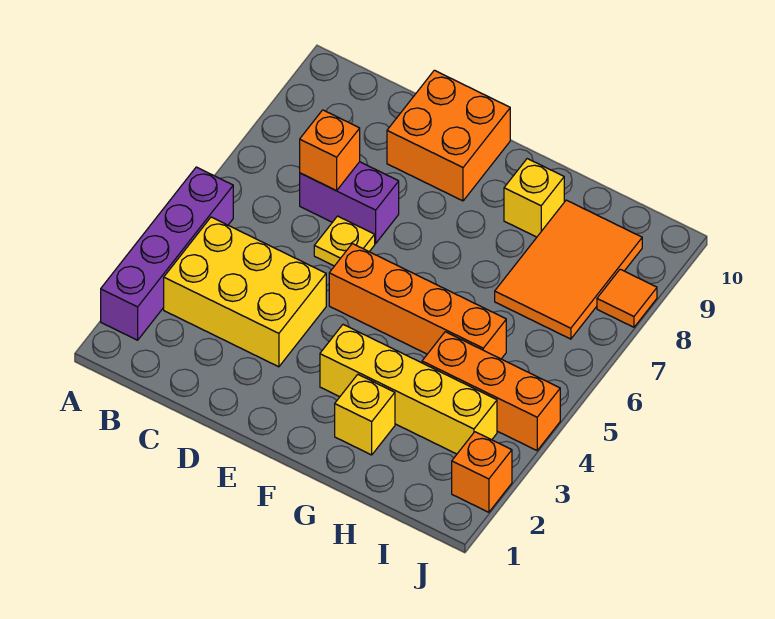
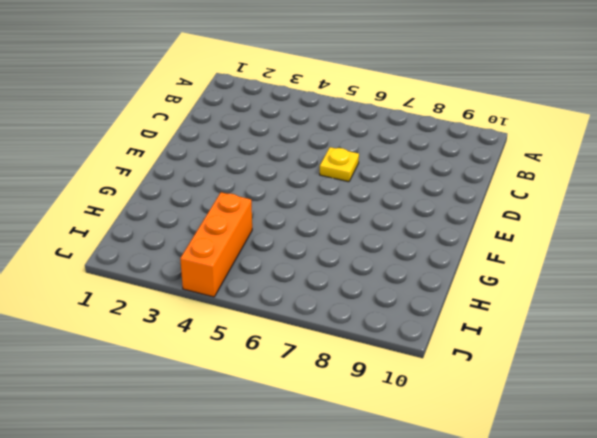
none -> purple 1x4 brick [101,167,233,340]
none -> yellow 2x3 brick [164,217,326,367]
none -> purple 1x2 brick [300,162,399,243]

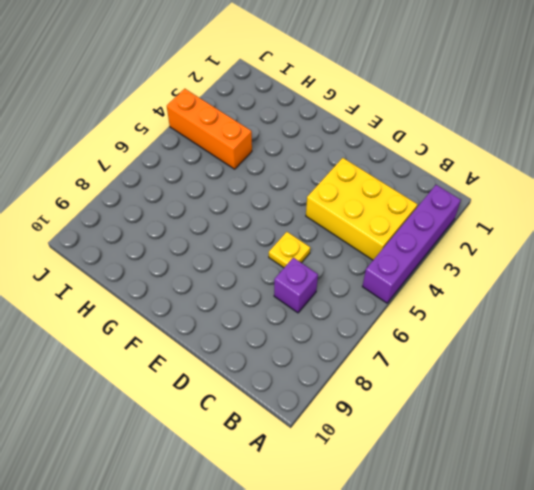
purple 1x1 brick [274,258,318,313] -> purple 1x2 brick [300,162,399,243]
none -> orange 2x2 brick [387,70,510,201]
none -> orange 1x4 brick [329,244,506,359]
none -> yellow 1x4 brick [320,325,497,454]

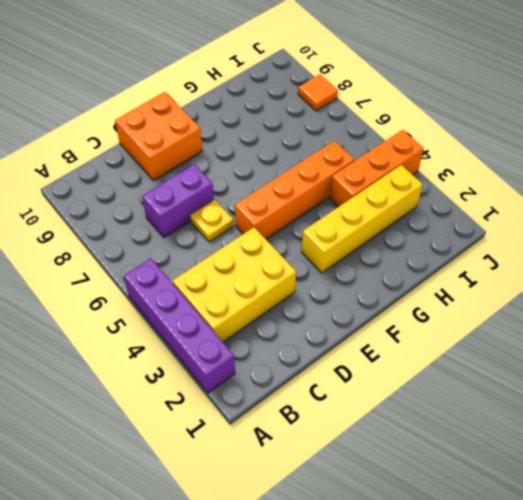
none -> yellow 1x1 brick [335,375,395,455]
none -> yellow 1x1 brick [504,159,564,237]
none -> orange 2x3 tile [495,200,642,339]

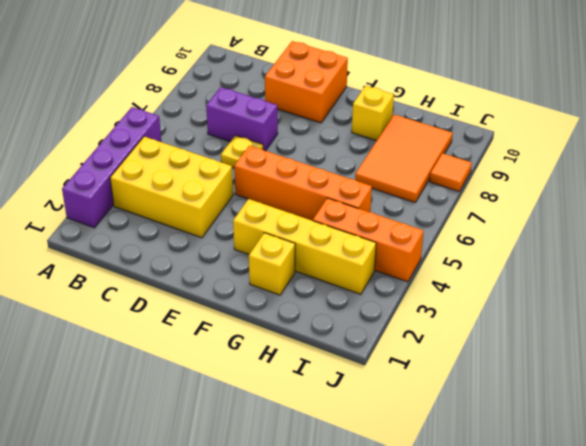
none -> orange 1x1 brick [452,432,512,512]
none -> orange 1x1 brick [300,110,360,191]

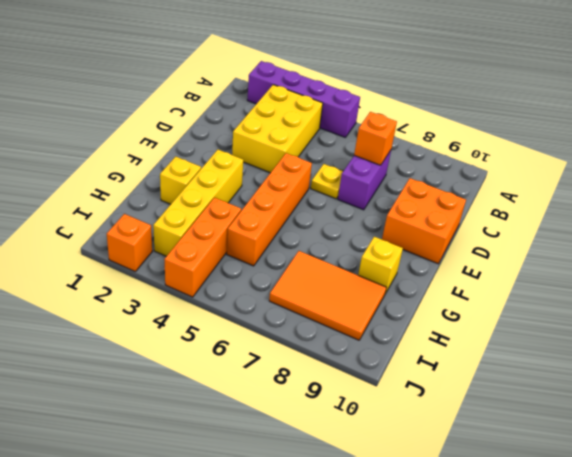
none -> orange 1x1 tile [597,269,657,327]

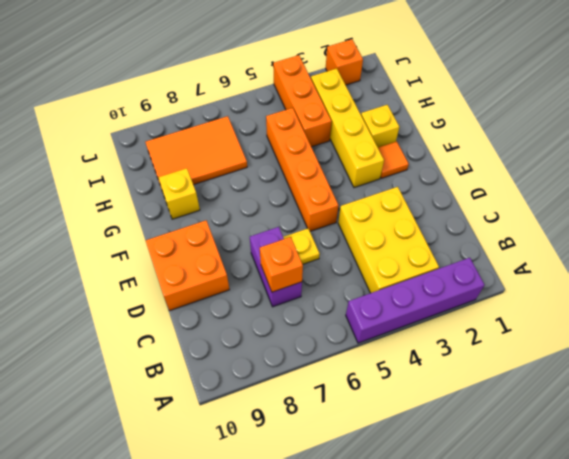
orange 1x1 tile [378,141,409,178] -> orange 1x1 tile moved to [597,269,657,327]

